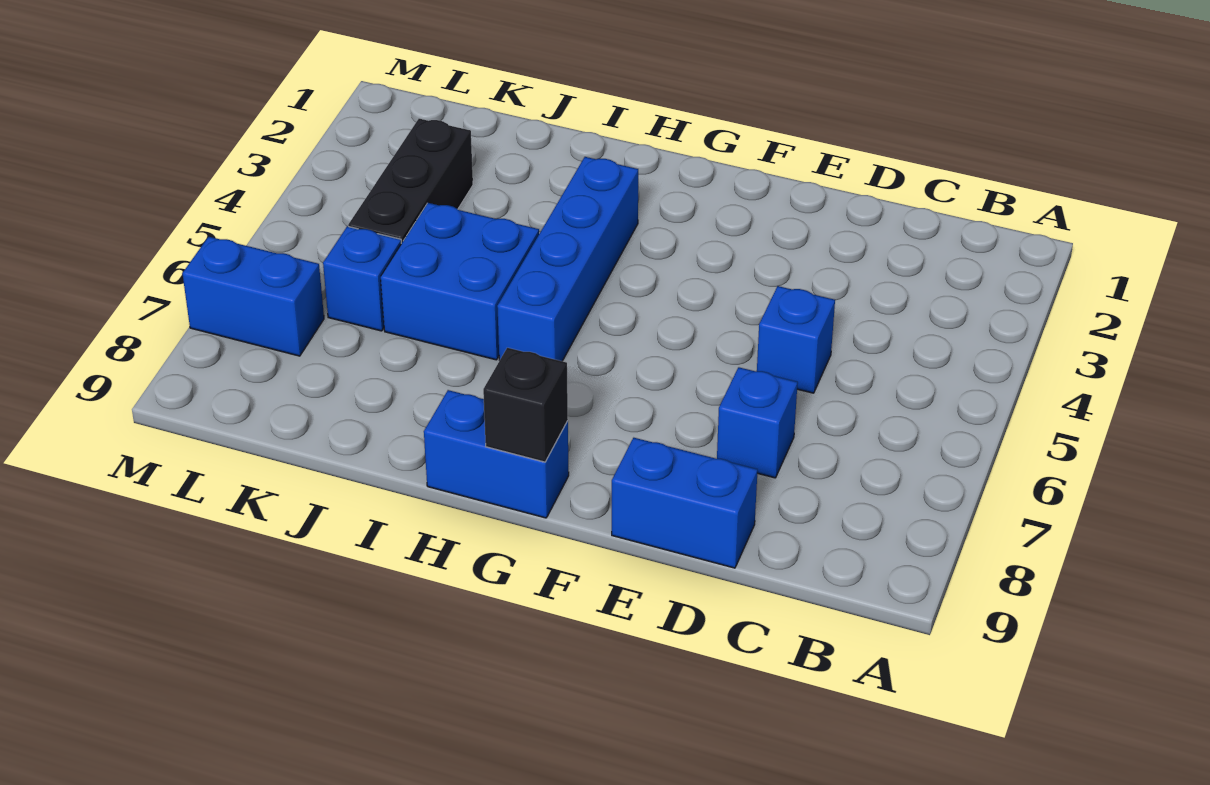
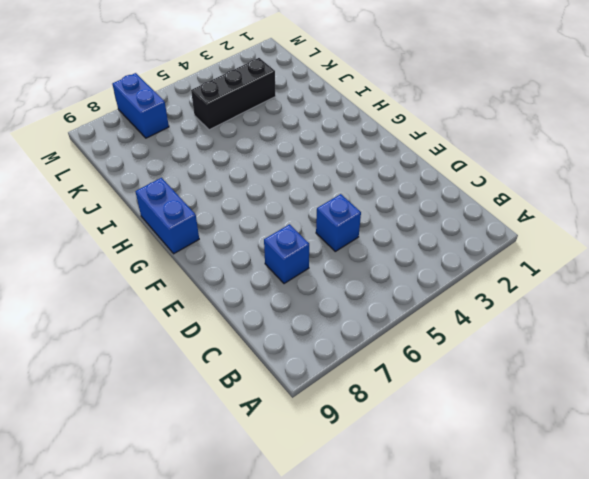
none -> blue 1x2 brick [612,438,758,568]
none -> blue 1x4 brick [497,157,638,361]

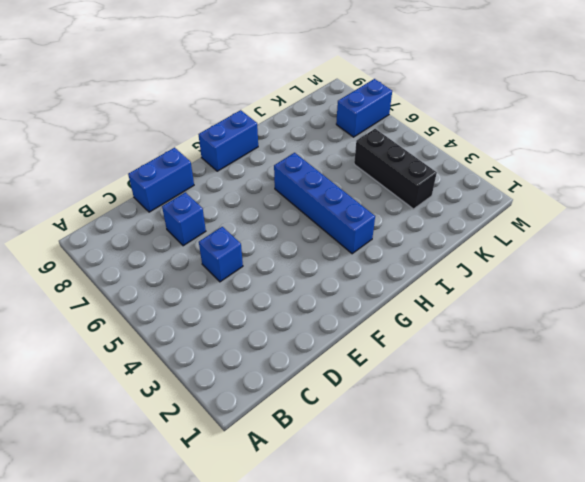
none -> blue 2x2 brick [381,203,539,360]
none -> blue 1x1 brick [323,226,401,331]

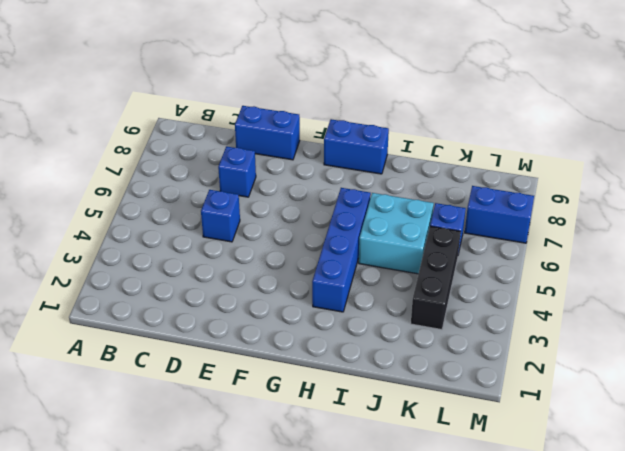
cyan 2x2 brick [359,193,434,274] -> blue 2x2 brick [381,203,539,360]
none -> black 1x1 brick [483,348,568,462]

